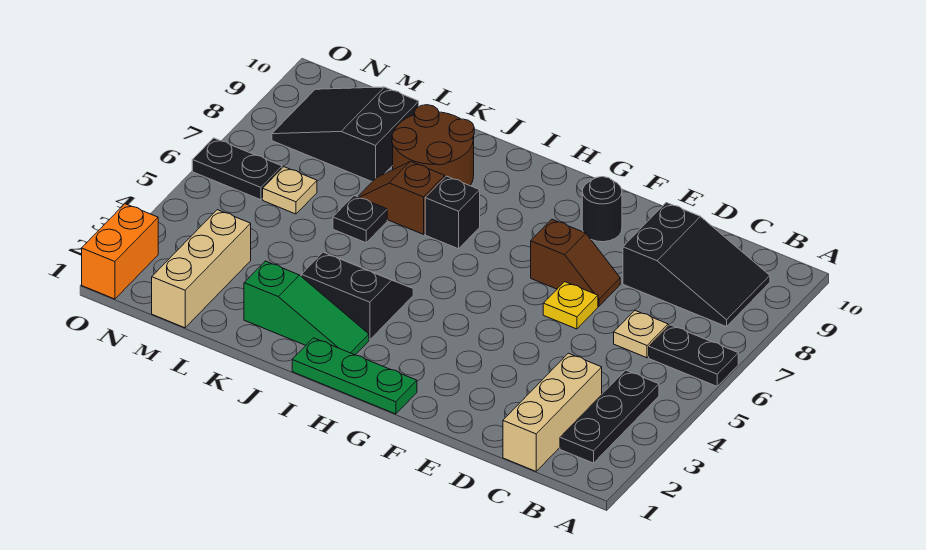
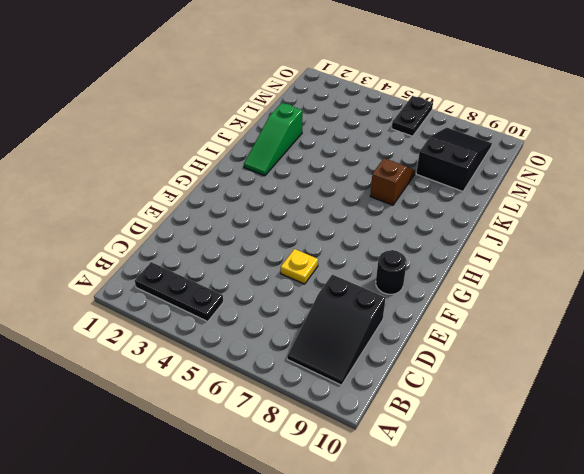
none -> black 1x2 plate [649,325,738,386]
none -> tan 1x3 brick [503,353,602,471]
none -> tan 1x1 plate [614,311,668,358]

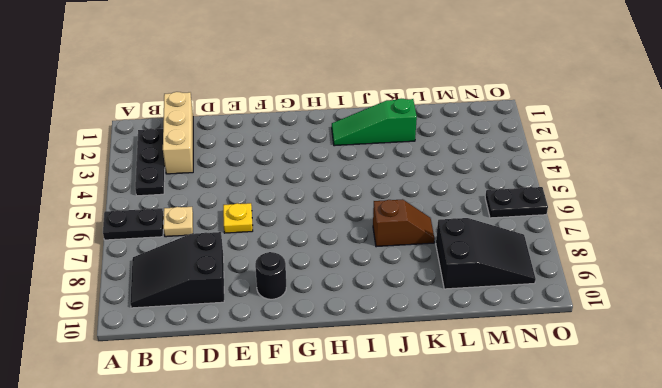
none -> brown 1x2 slope [531,219,620,306]
none -> green 1x3 plate [292,338,417,414]
none -> black 2x2 slope [301,252,413,340]

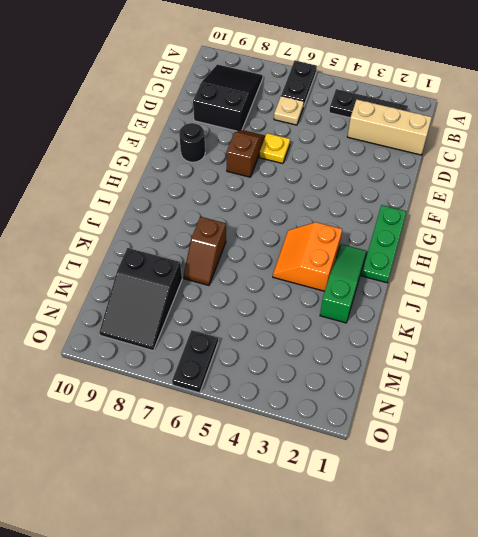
orange 2x2 slope [273,222,342,291] -> black 2x2 slope [301,252,413,340]
none -> black 1x1 brick [425,176,480,249]
none -> brown 2x2 round brick [392,105,474,186]
none -> black 1x1 plate [333,196,387,243]

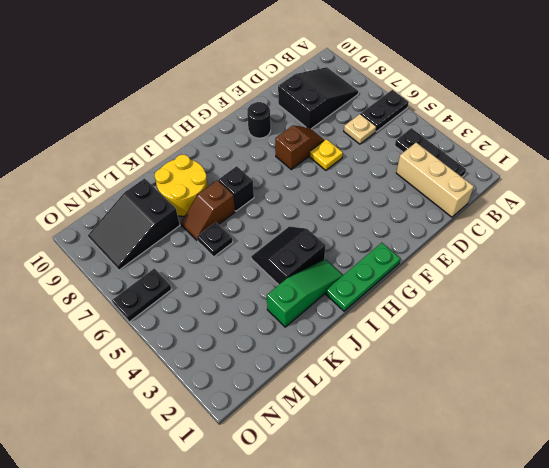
yellow 2x2 round brick [155,155,208,216] -> brown 2x2 round brick [392,105,474,186]
none -> tan 1x3 brick [152,210,251,328]
none -> tan 1x1 plate [263,167,317,214]
none -> orange 1x2 brick [82,204,158,299]

